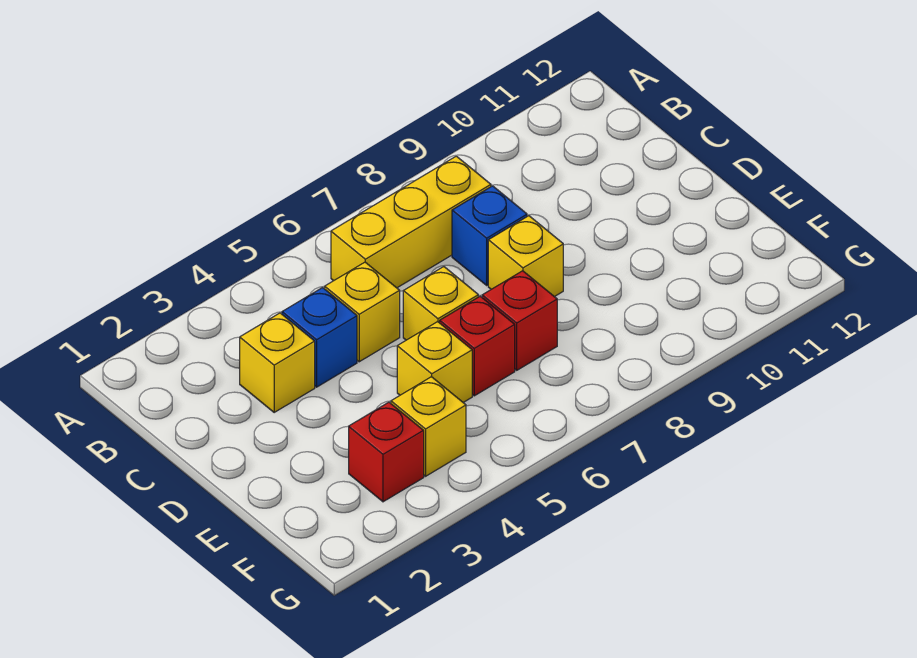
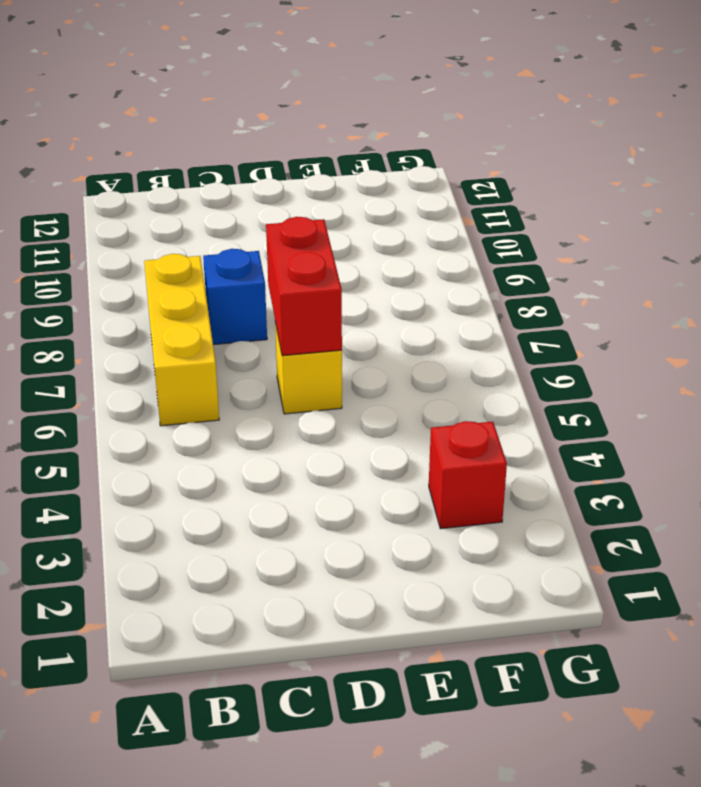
red 1x2 brick [266,217,342,356] -> none
none -> yellow 1x1 brick [240,313,315,412]
none -> blue 1x1 brick [282,288,357,387]
none -> yellow 1x1 brick [325,262,400,362]

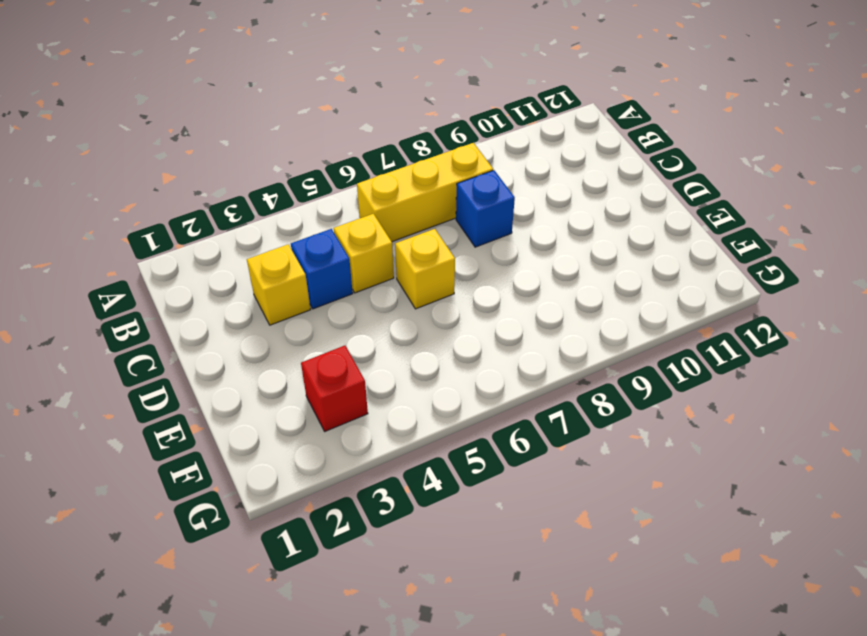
none -> yellow 1x1 brick [488,216,563,297]
none -> yellow 1x1 brick [397,322,472,402]
none -> red 1x1 brick [440,296,515,396]

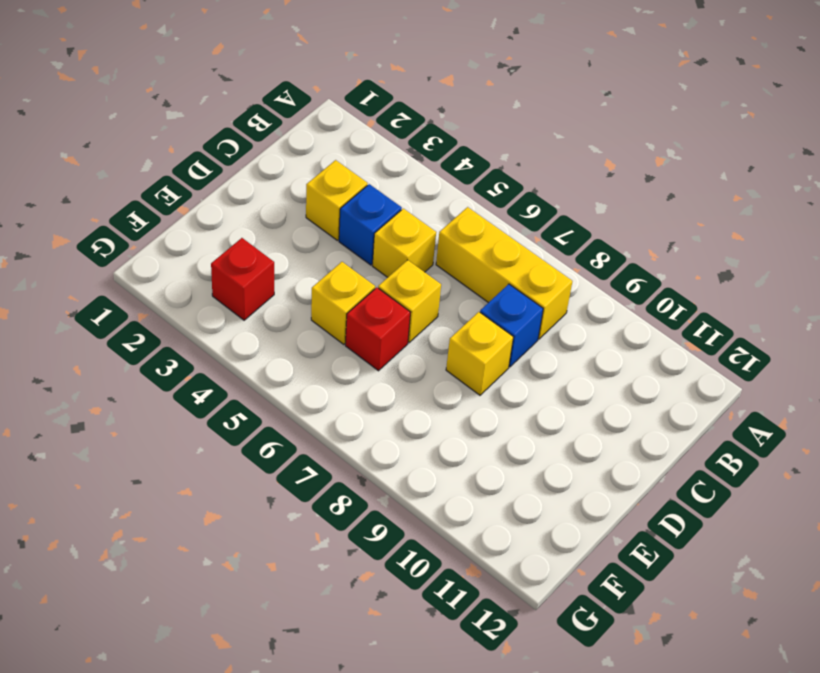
none -> red 1x1 brick [482,271,557,370]
none -> yellow 1x1 brick [391,377,466,476]

